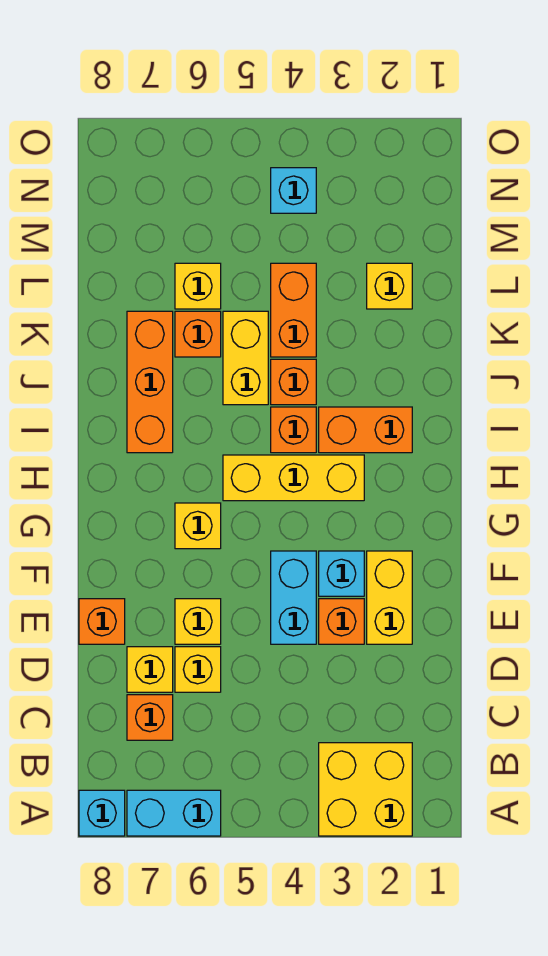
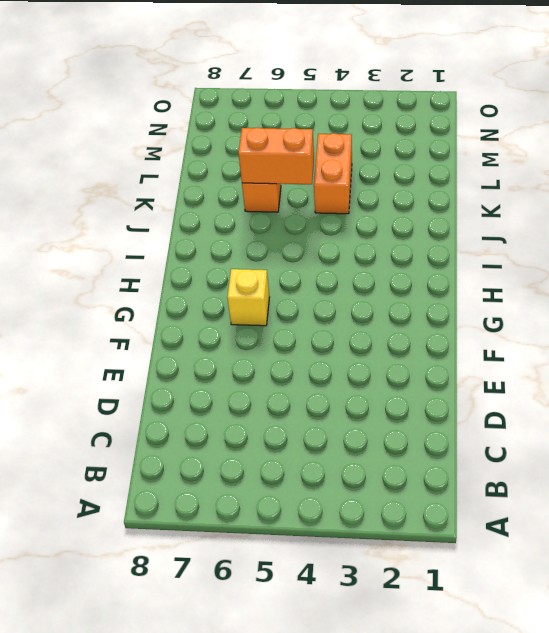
orange 1x2 brick [238,127,314,184] -> orange 1x2 brick moved to [319,407,412,453]
none -> yellow 2x2 brick [319,743,412,836]
none -> cyan 1x2 brick [127,790,221,836]
none -> cyan 1x1 brick [79,790,125,836]

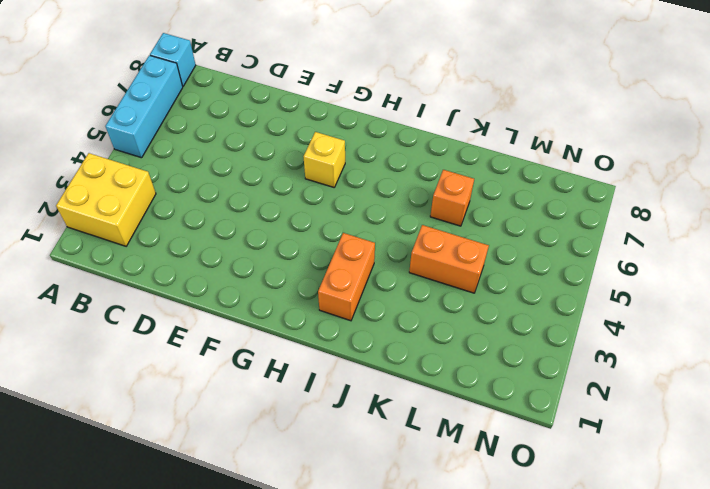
cyan 1x3 brick [105,55,183,158] -> cyan 1x2 brick [127,790,221,836]
none -> orange 1x1 brick [127,695,173,740]
none -> yellow 1x1 brick [175,647,221,692]
none -> yellow 1x1 brick [127,647,173,692]

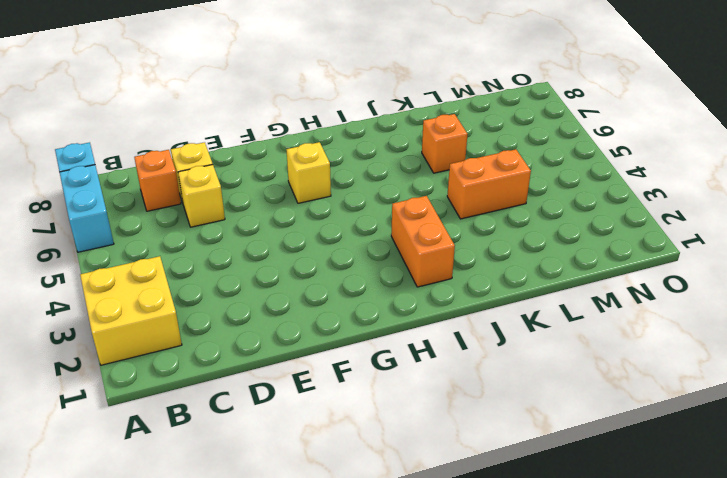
none -> yellow 1x2 brick [367,551,412,644]
none -> orange 1x1 brick [319,599,364,644]
none -> cyan 1x2 brick [271,551,316,644]

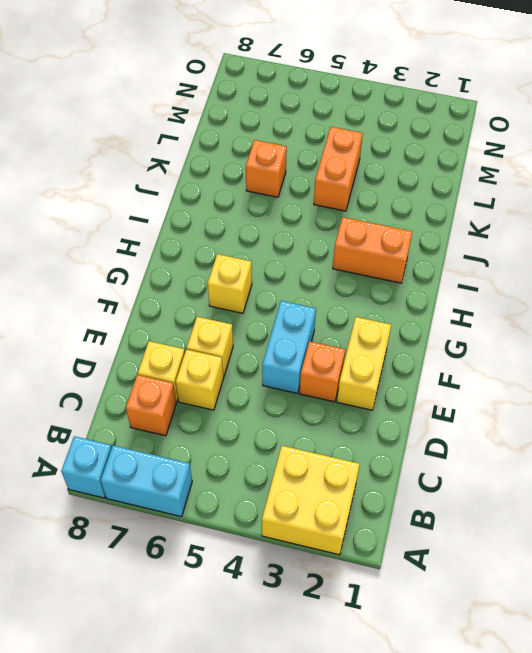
none -> orange 1x1 brick [79,599,125,644]
none -> cyan 1x1 brick [319,551,364,596]
none -> yellow 1x3 brick [223,455,364,501]

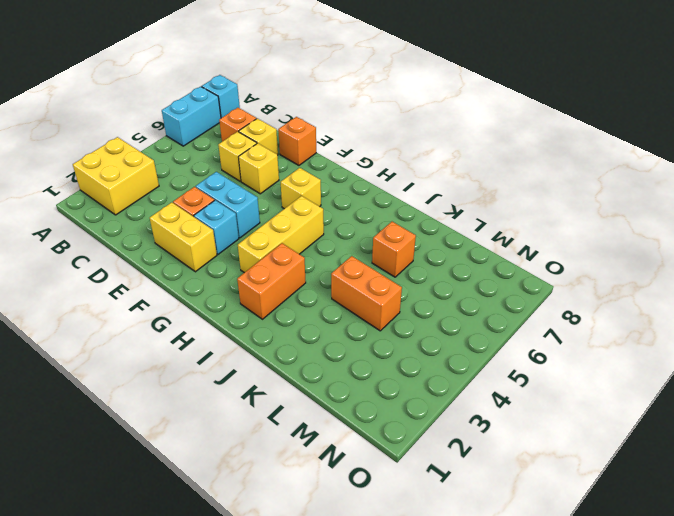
none -> orange 1x1 brick [271,407,316,453]
none -> orange 1x3 brick [127,311,173,453]
none -> orange 1x1 brick [271,359,316,405]

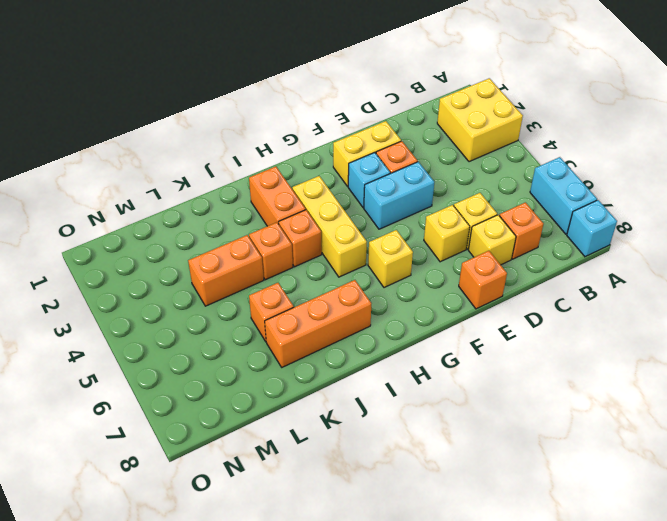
none -> yellow 1x2 brick [223,311,268,405]
none -> yellow 1x1 brick [367,263,412,309]
none -> yellow 1x1 brick [175,263,221,309]

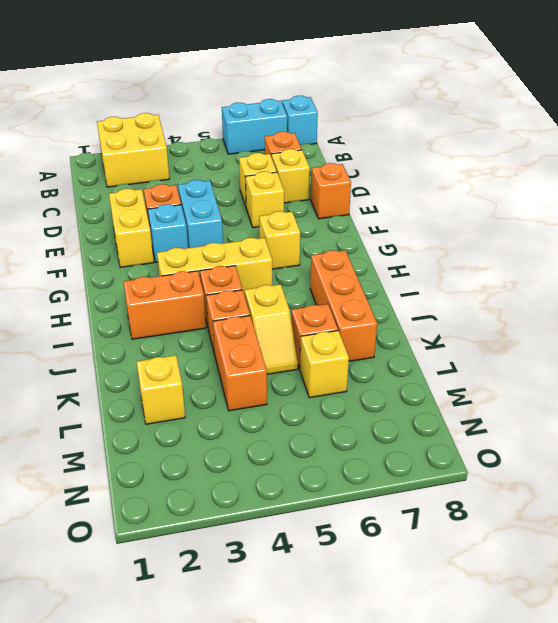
yellow 1x2 slope [245,284,298,374] -> yellow 1x2 brick [223,311,268,405]
none -> cyan 1x1 brick [271,168,316,213]

